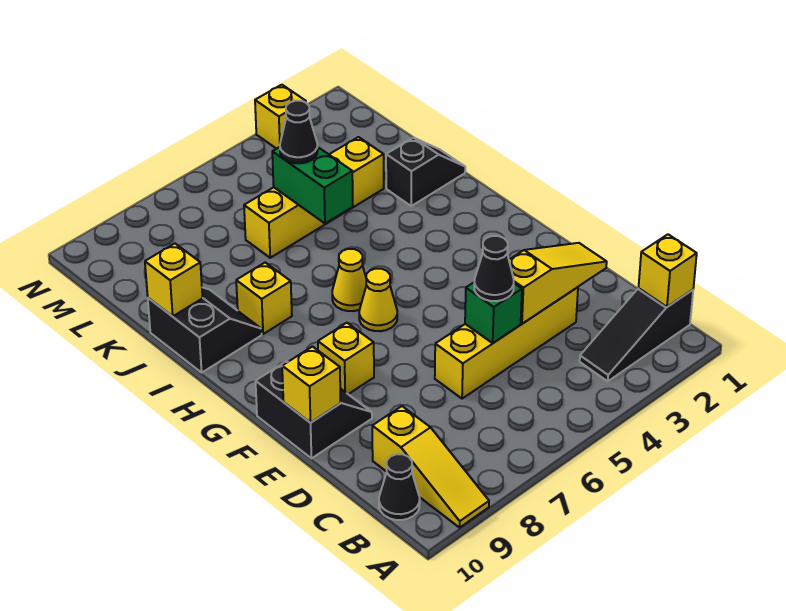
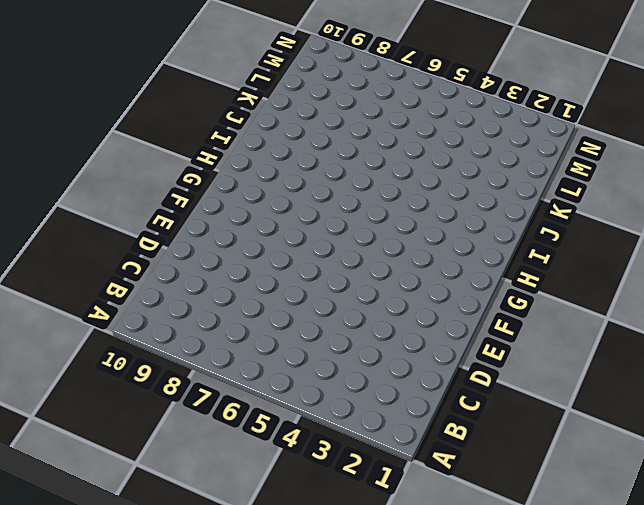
none -> yellow 1x3 slope [372,406,489,528]
none -> black 1x3 slope [580,288,693,381]
none -> black 1x1 cone [379,454,420,520]

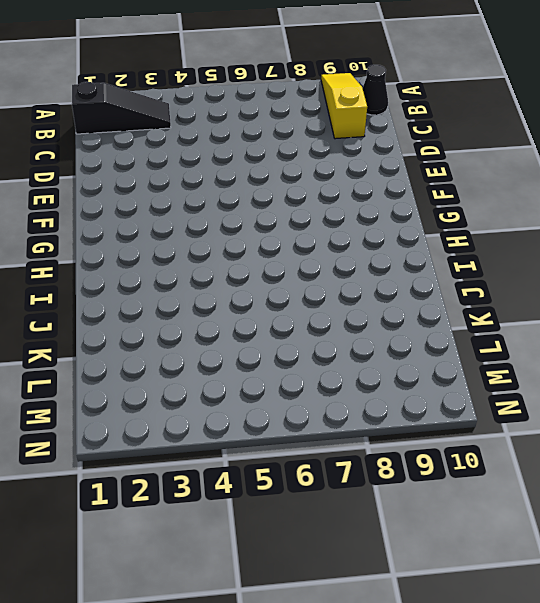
none -> yellow 1x4 brick [435,287,578,399]
none -> black 2x2 slope [256,361,372,458]
none -> yellow 1x1 brick [318,323,374,394]

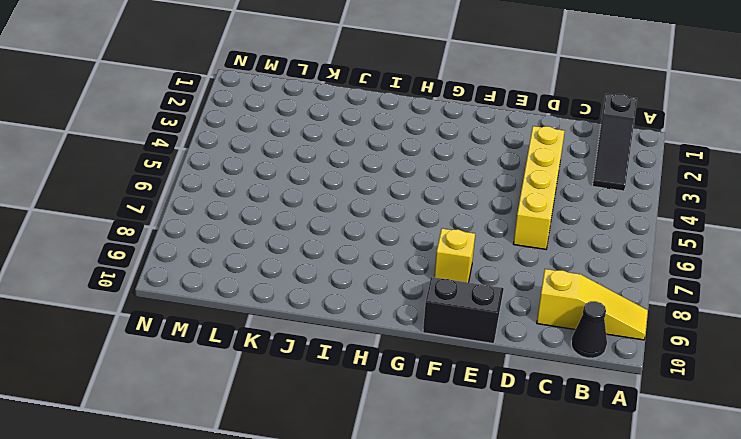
none -> yellow 1x1 cone [359,269,397,331]
none -> yellow 1x1 cone [332,249,366,311]
none -> yellow 1x1 brick [236,262,292,334]

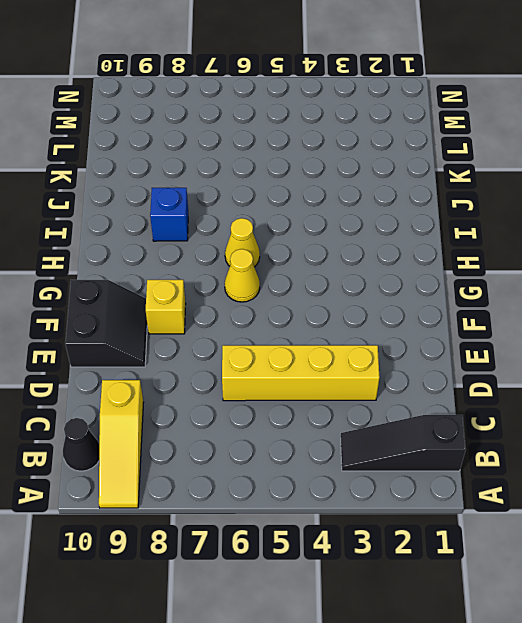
blue 1x1 brick [150,188,188,241] -> yellow 1x1 brick [236,262,292,334]
none -> black 2x2 slope [148,287,262,372]
none -> black 1x2 slope [386,138,465,206]
none -> yellow 1x4 brick [244,137,384,258]

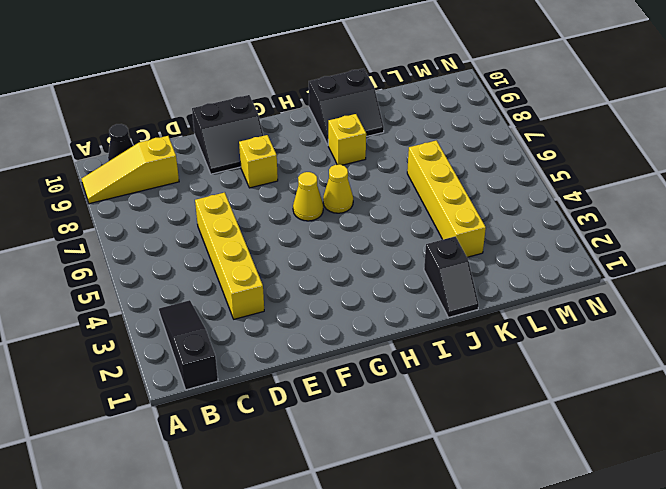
none -> yellow 1x1 brick [255,85,306,149]
none -> yellow 1x1 brick [639,234,697,307]
none -> yellow 1x3 slope [509,243,607,324]

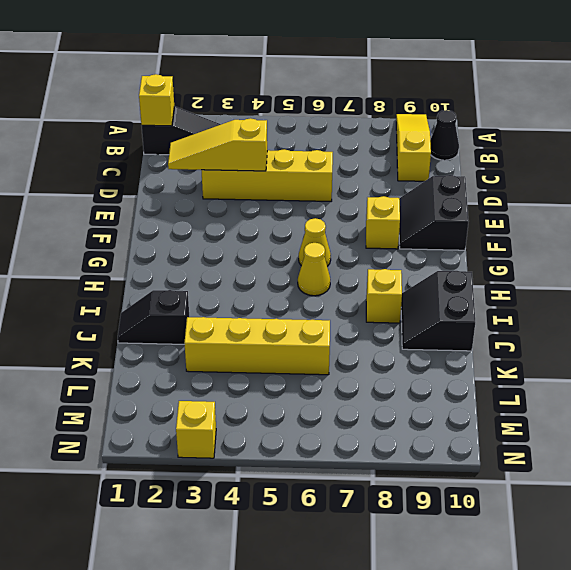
none -> green 1x1 brick [465,283,522,343]
none -> yellow 1x1 brick [282,347,341,423]
none -> green 1x2 brick [272,147,353,223]

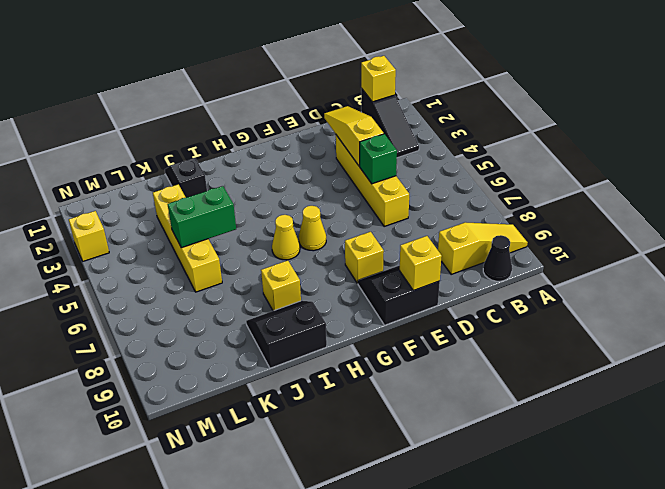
none -> yellow 1x1 brick [145,244,202,316]
none -> black 1x1 cone [474,236,514,301]
none -> black 1x1 cone [280,101,318,163]

